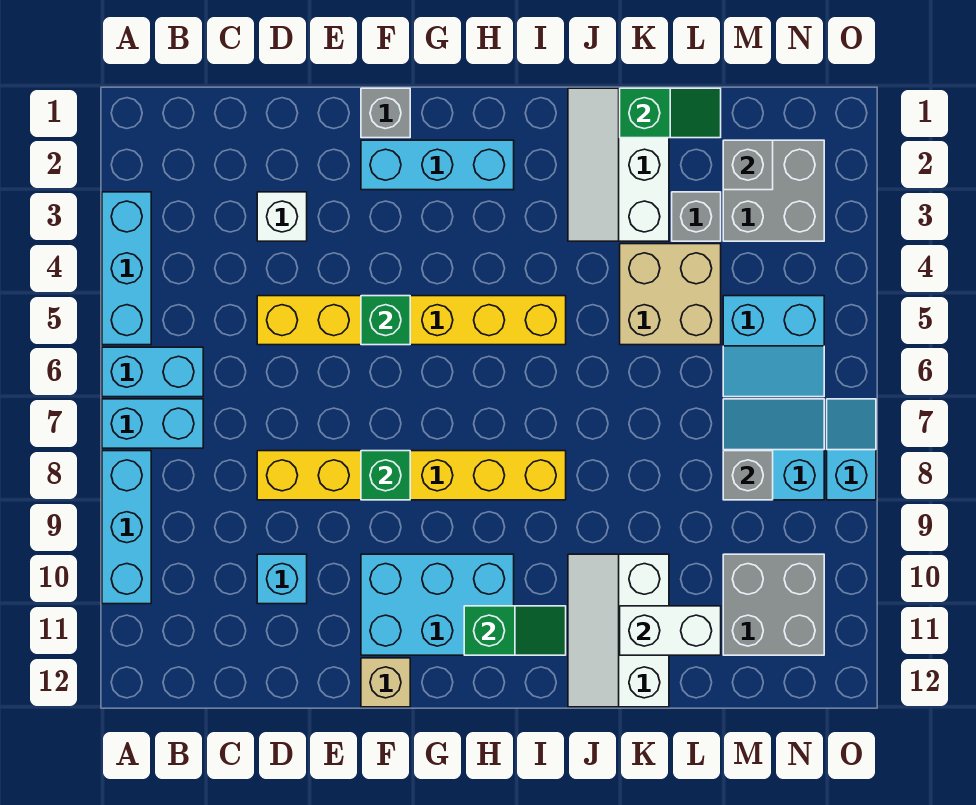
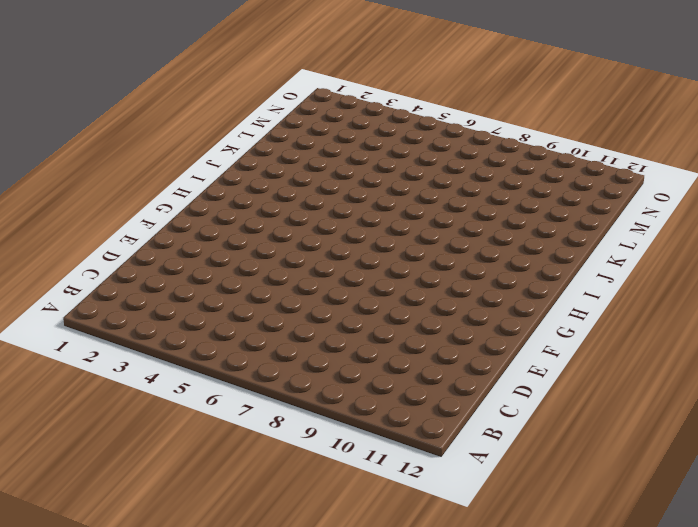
none -> cyan 1x3 brick [102,192,151,345]
none -> cyan 1x2 brick [102,347,203,397]
none -> cyan 1x2 brick [102,399,203,448]

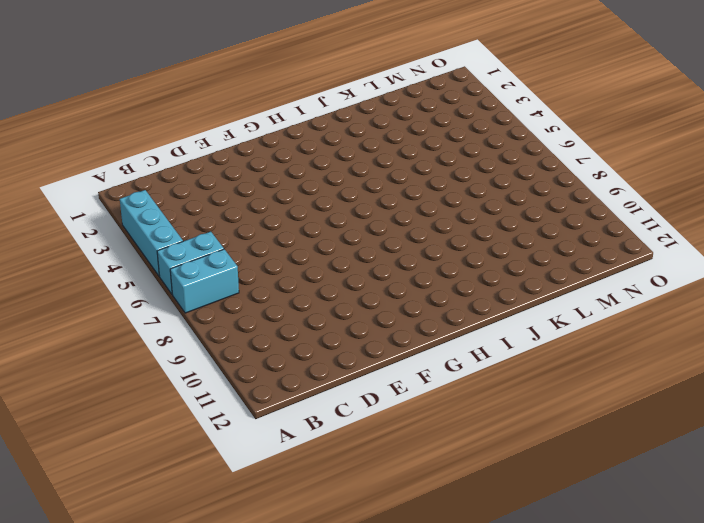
none -> cyan 1x3 brick [102,451,151,604]
none -> white 1x1 brick [257,192,307,241]
none -> yellow 1x6 brick [257,296,566,345]

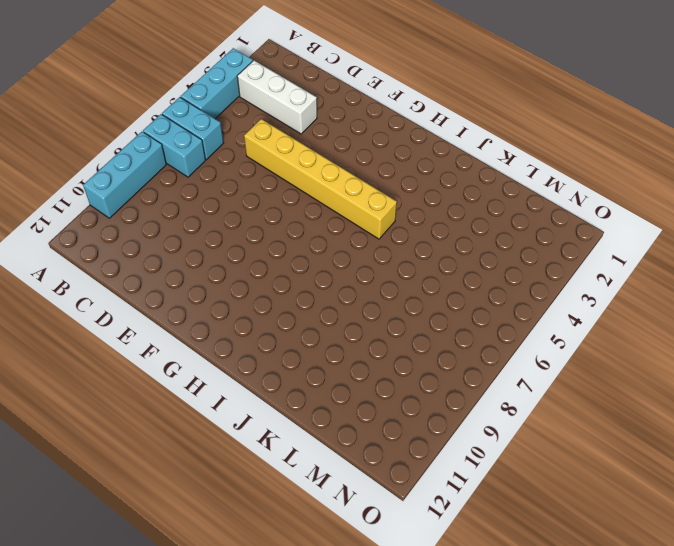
white 1x3 brick [237,60,317,134] -> white 1x1 brick [257,192,307,241]
none -> yellow 1x6 brick [257,451,566,500]
none -> cyan 1x1 brick [257,554,307,604]
none -> grey 1x1 brick [361,88,410,138]

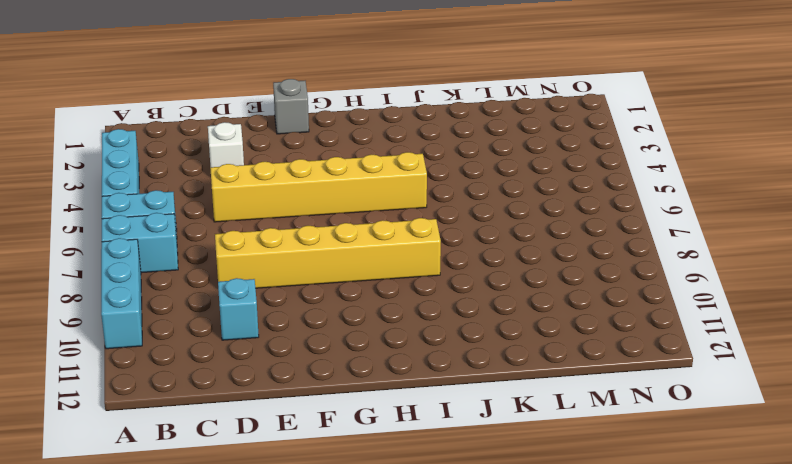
none -> cyan 1x3 brick [361,140,514,190]
none -> cyan 2x3 brick [361,554,514,655]
none -> tan 1x1 brick [361,658,410,707]

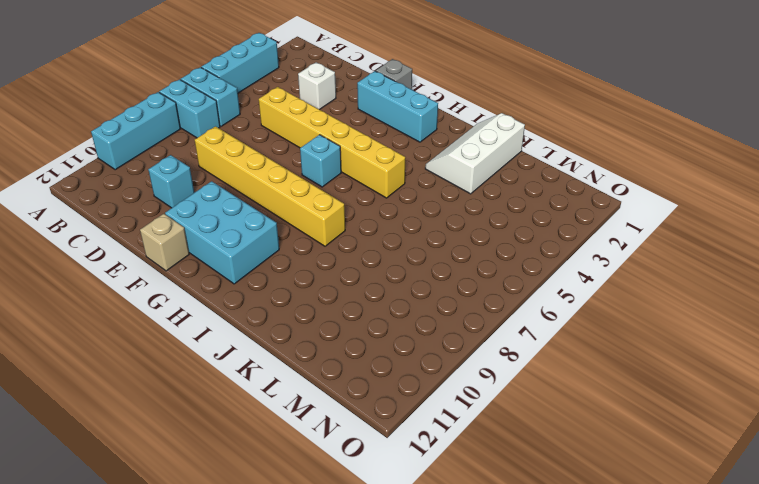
cyan 1x1 brick [300,135,341,187] -> none
none -> white 2x3 slope [568,554,669,707]
none -> tan 2x2 brick [620,244,721,345]
none -> grey 1x1 brick [672,192,721,241]

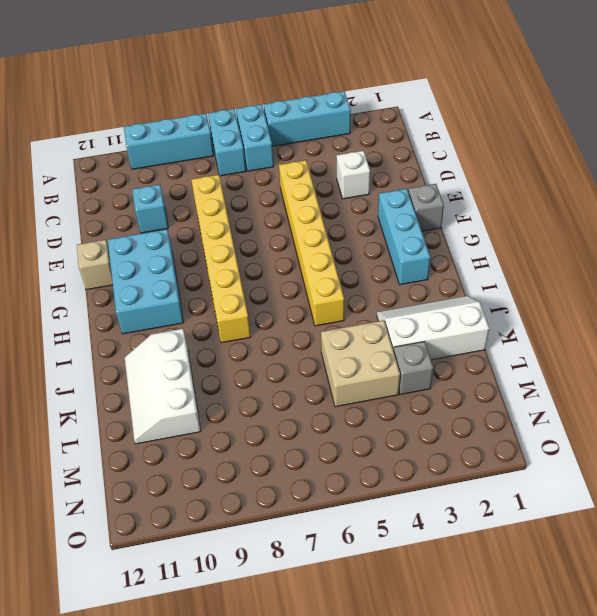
white 2x3 slope [125,329,201,444] -> white 2x3 slope turned to [568,554,669,707]
none -> grey 2x2 brick [723,140,824,241]
none -> cyan 2x2 slope [723,296,824,397]
none -> cyan 2x2 slope [723,399,824,500]

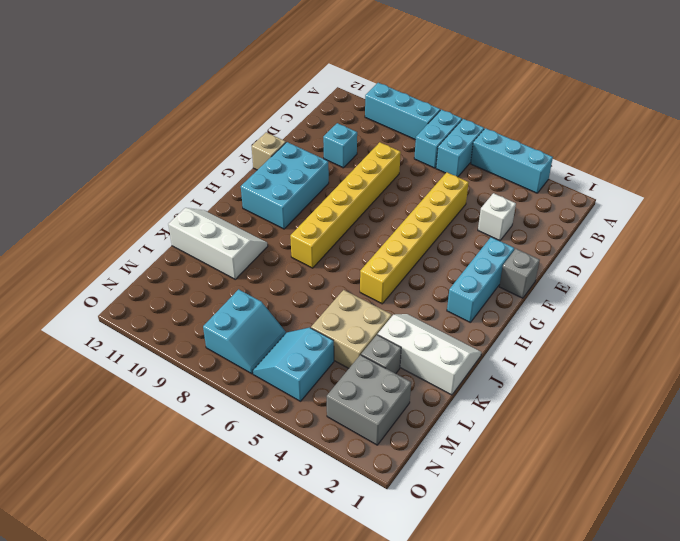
none -> grey 2x2 brick [723,554,824,655]
none -> cyan 1x2 slope [827,399,876,500]
none -> green 1x1 brick [361,296,410,345]

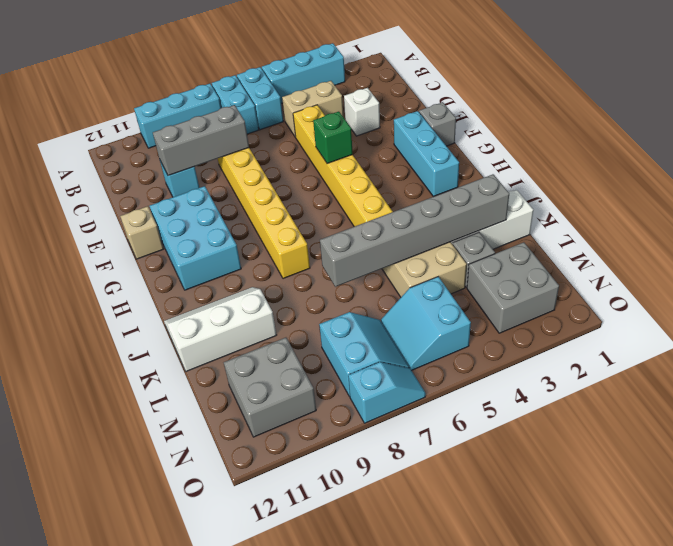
tan 1x2 brick [282,81,343,137] -> none
grey 1x3 brick [153,105,249,176] -> none
grey 1x6 brick [320,174,509,287] -> none
none -> green 1x1 brick [361,451,410,500]
none -> green 1x2 slope [464,606,566,655]
none -> green 1x2 slope [620,88,721,138]

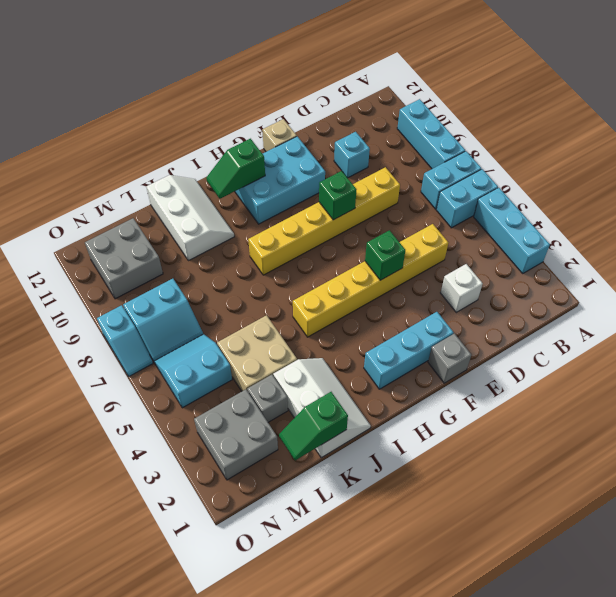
none -> white 1x2 brick [620,606,721,655]
none -> grey 1x1 brick [723,140,773,190]
none -> grey 1x1 brick [723,451,773,500]

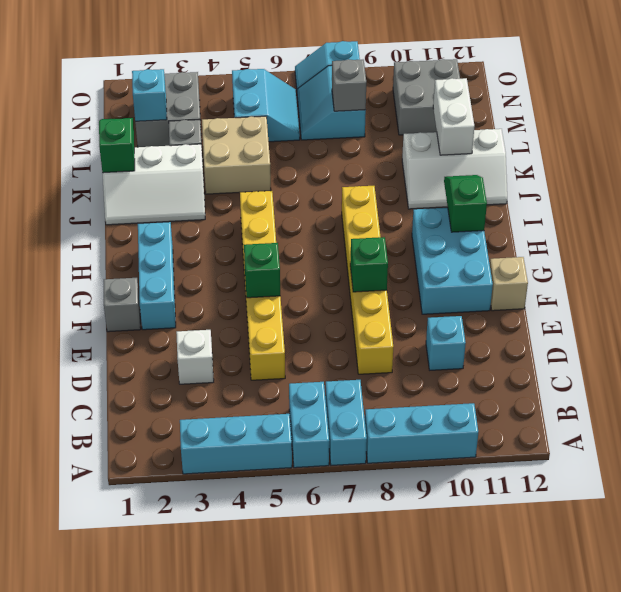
cyan 1x1 brick [132,69,167,121] -> grey 1x1 brick [723,140,773,190]

